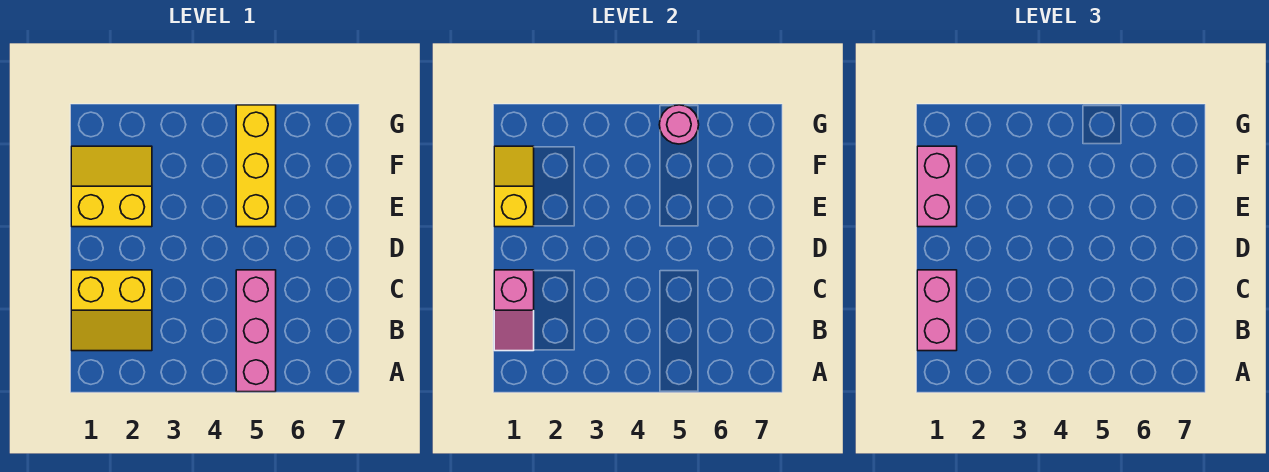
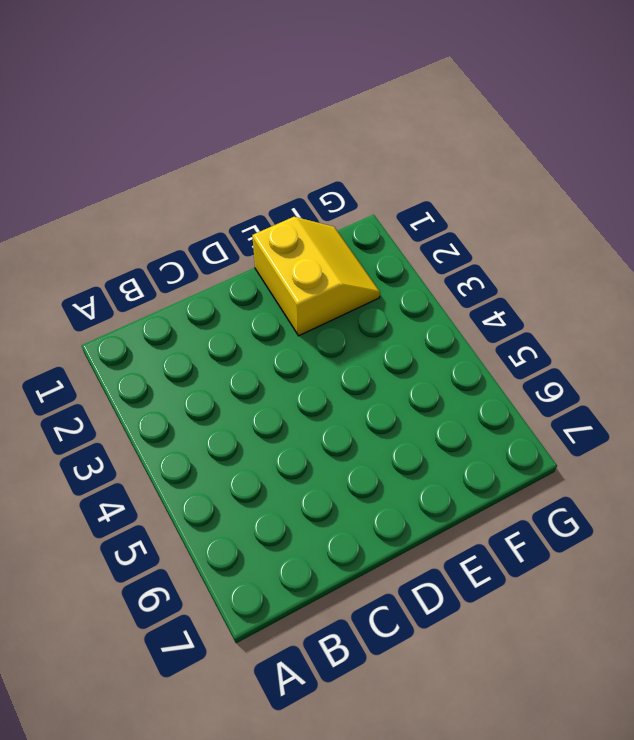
none -> pink 1x3 brick [236,270,276,392]
none -> yellow 2x2 slope [71,270,152,351]

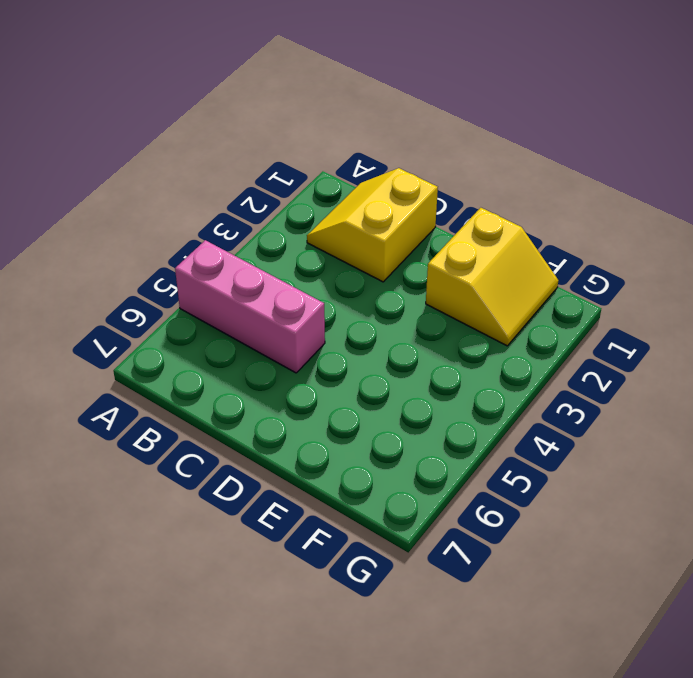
none -> yellow 1x3 brick [236,105,276,227]
none -> pink 1x2 slope [494,270,534,351]

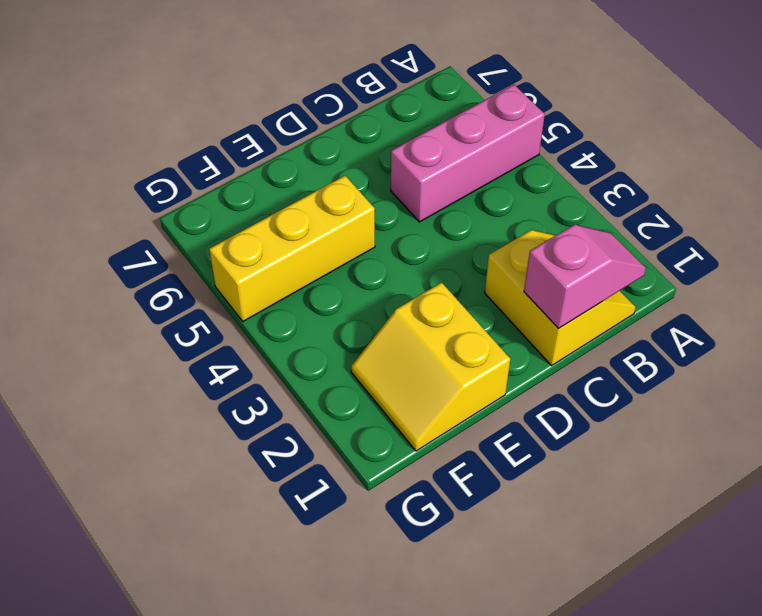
none -> yellow 1x2 slope [494,146,534,227]
none -> pink 1x1 round brick [659,105,699,144]

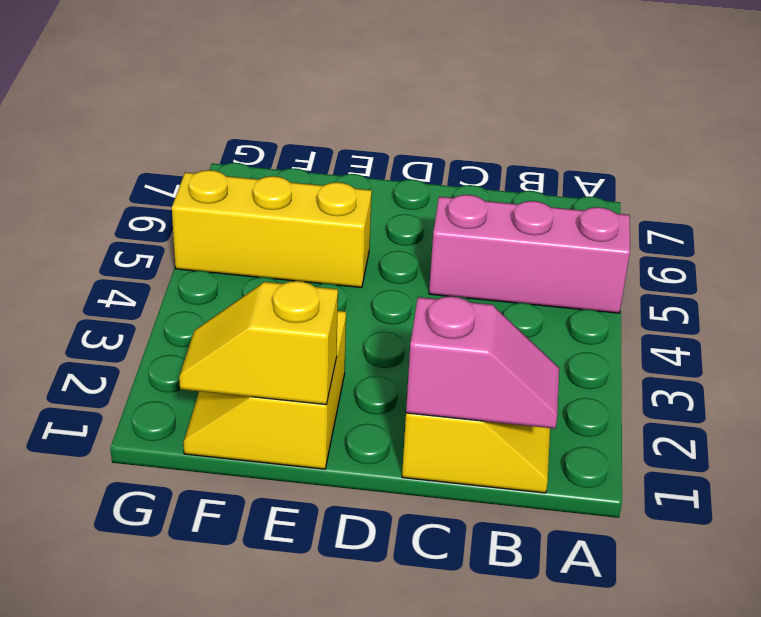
none -> pink 1x1 round brick [659,105,699,144]
none -> pink 1x2 brick [917,270,957,351]

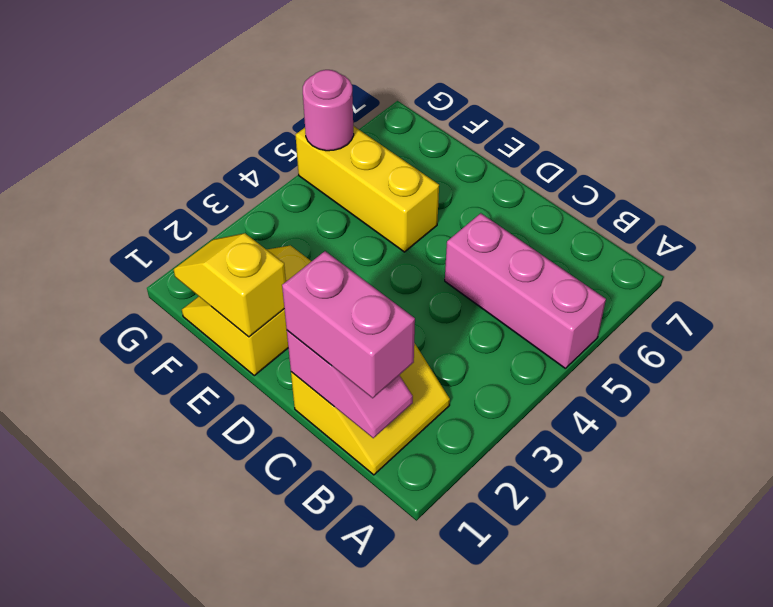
none -> pink 1x2 brick [917,146,957,227]

